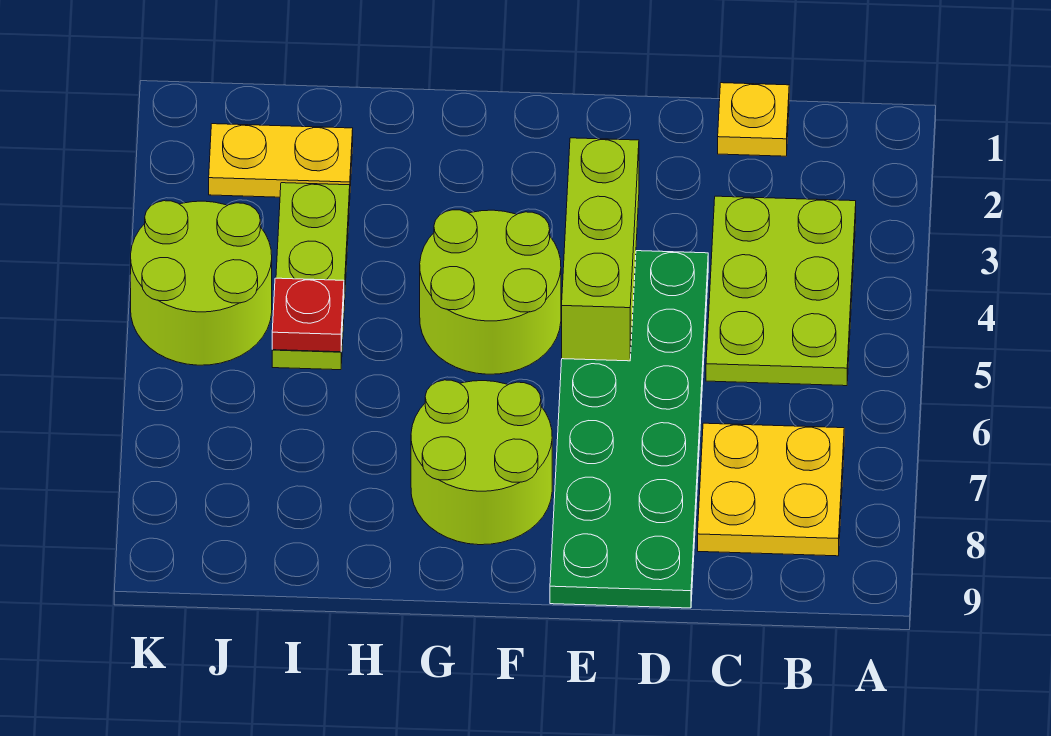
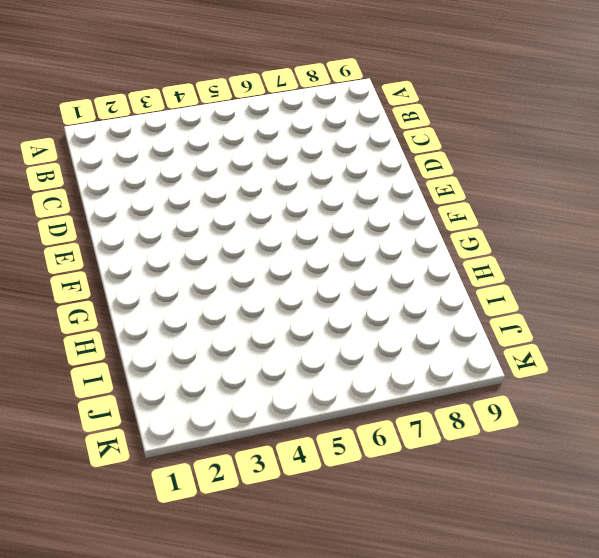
none -> lime 2x3 plate [706,196,856,386]
none -> yellow 2x2 plate [698,423,844,556]

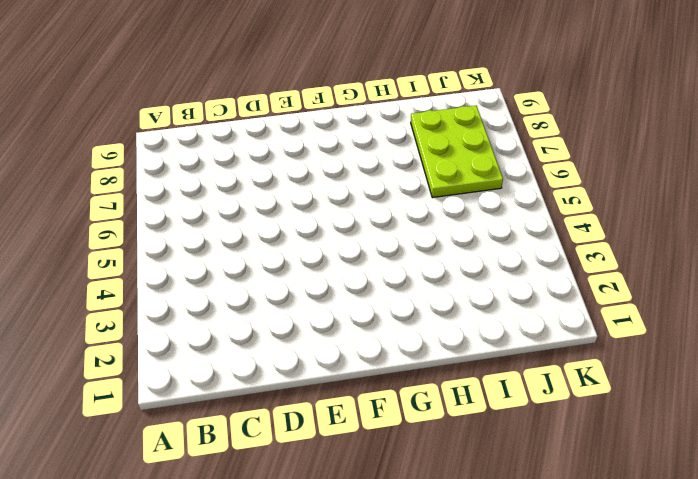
lime 2x3 plate [411,106,503,198] -> lime 2x3 plate moved to [706,196,856,386]
none -> yellow 2x2 plate [698,423,844,556]
none -> yellow 1x1 plate [718,83,789,156]

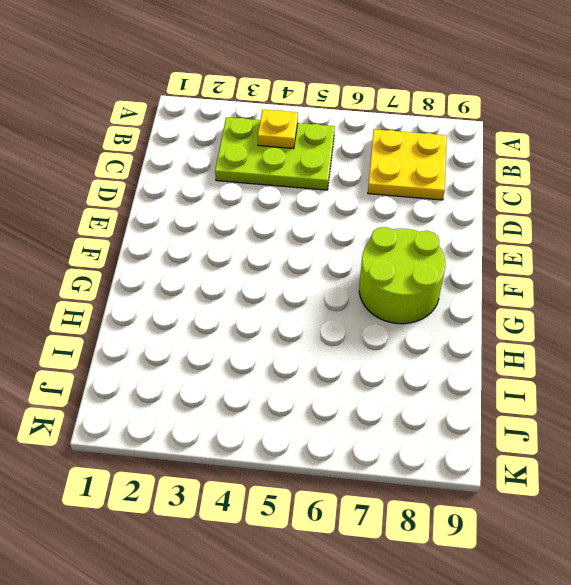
yellow 1x1 plate [258,110,298,148] -> yellow 1x1 plate moved to [718,83,789,156]
none -> green 2x6 plate [550,251,708,608]
none -> lime 2x2 round brick [420,210,561,374]

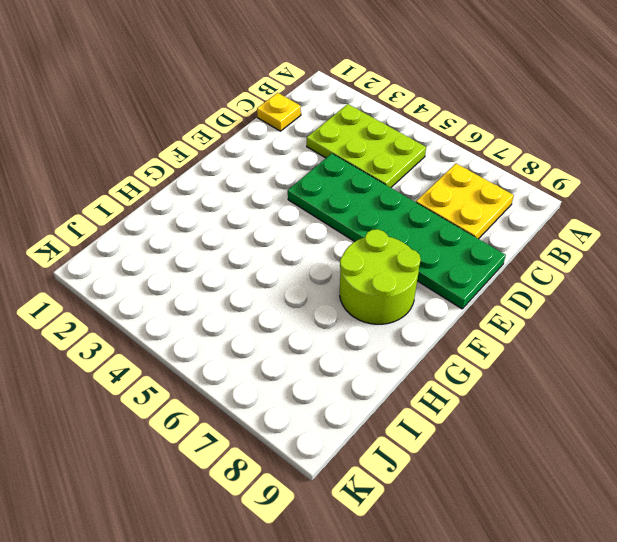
none -> lime 2x2 round brick [420,210,561,374]
none -> yellow 1x2 plate [209,124,353,197]

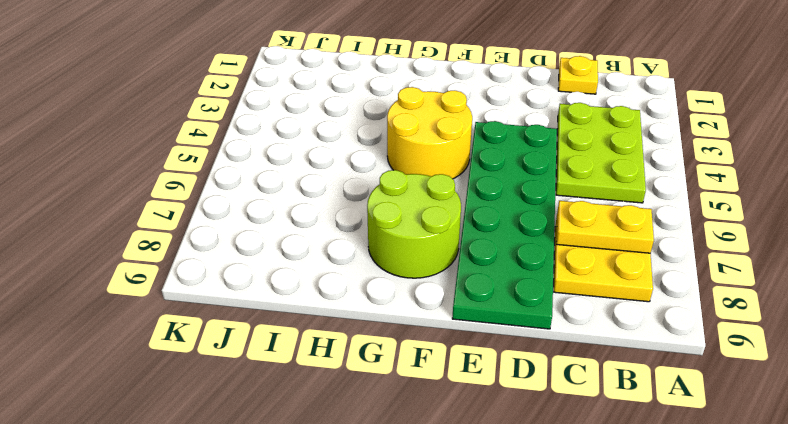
yellow 1x2 plate [556,201,654,253] -> yellow 1x2 plate moved to [209,124,353,197]
yellow 2x2 round brick [387,87,472,179] -> lime 2x2 round brick [420,210,561,374]
none -> lime 1x3 plate [272,183,350,370]
none -> lime 2x2 round brick [131,201,272,365]

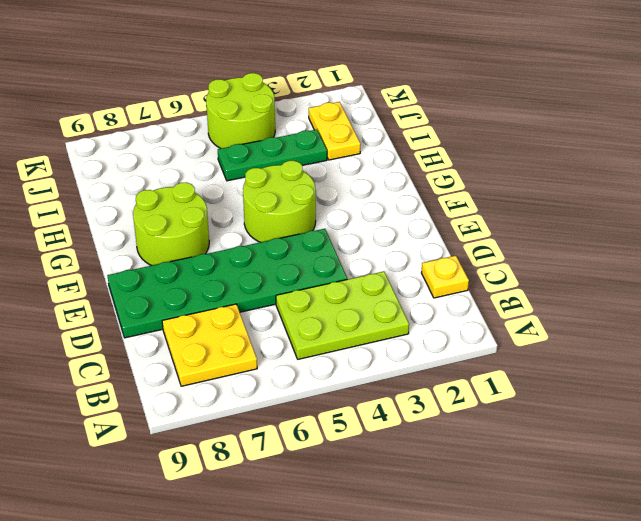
green 1x3 plate [218,130,327,181] -> lime 1x3 plate [272,183,350,370]
none -> lime 1x3 brick [562,138,639,361]
none -> red 1x1 plate [272,278,344,352]

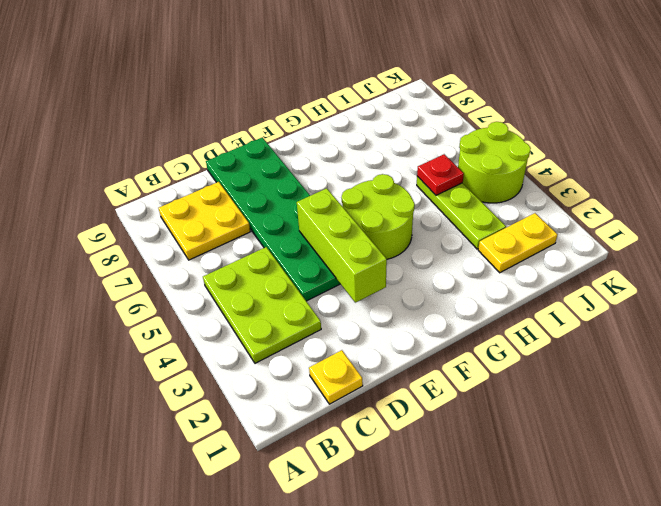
none -> lime 2x2 round brick [411,380,552,545]

